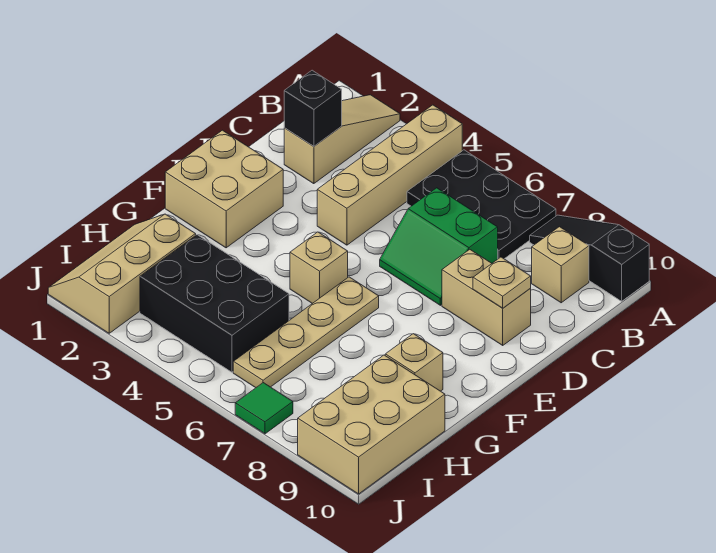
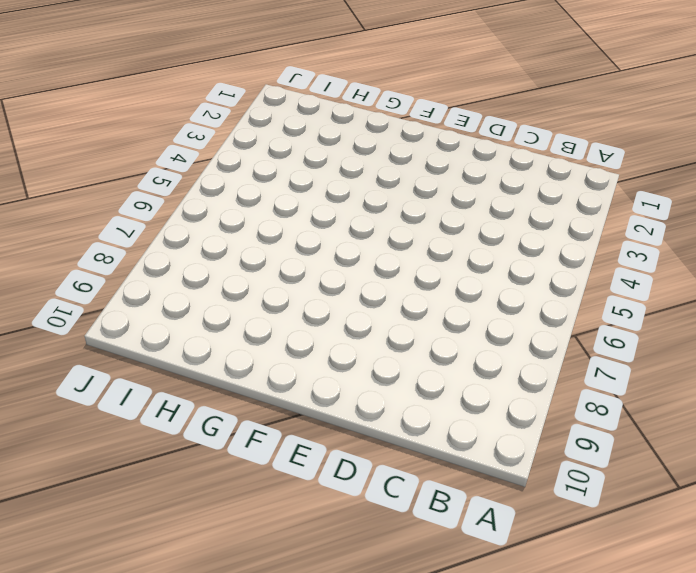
none -> tan 1x3 slope [284,95,400,184]
none -> tan 1x4 brick [317,105,462,245]
none -> black 2x3 plate [407,150,556,259]

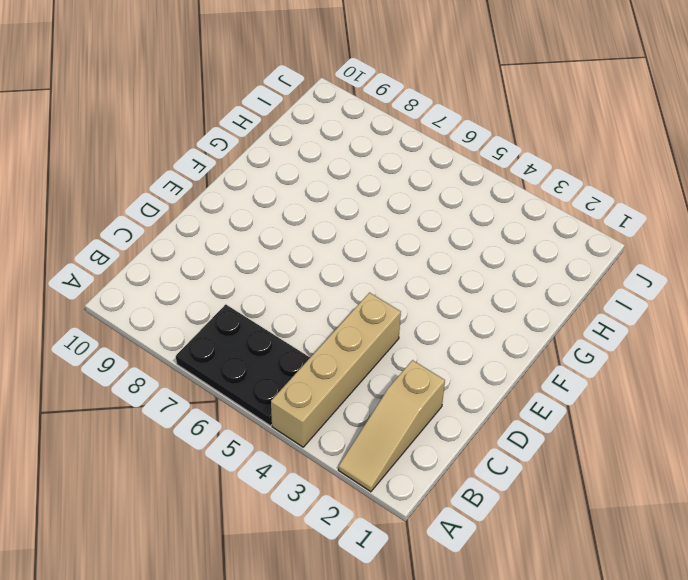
none -> black 1x3 slope [530,215,649,301]
none -> tan 1x1 brick [532,227,589,303]
none -> green 2x2 slope [380,188,498,305]

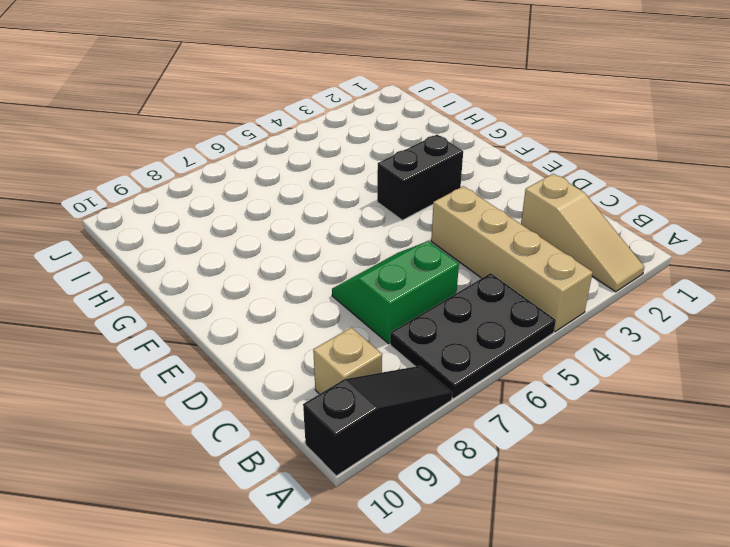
black 1x2 brick [377,135,463,220] -> none
none -> tan 1x2 brick [442,249,531,345]
none -> tan 2x2 brick [165,130,283,248]
none -> tan 1x1 brick [290,232,348,304]

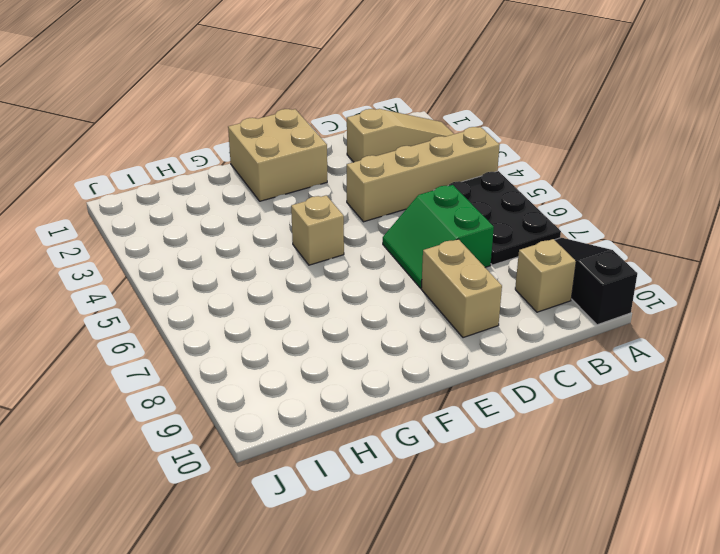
none -> tan 1x4 plate [233,277,379,388]
none -> tan 1x1 brick [385,334,443,391]
none -> tan 2x3 slope [48,214,196,333]

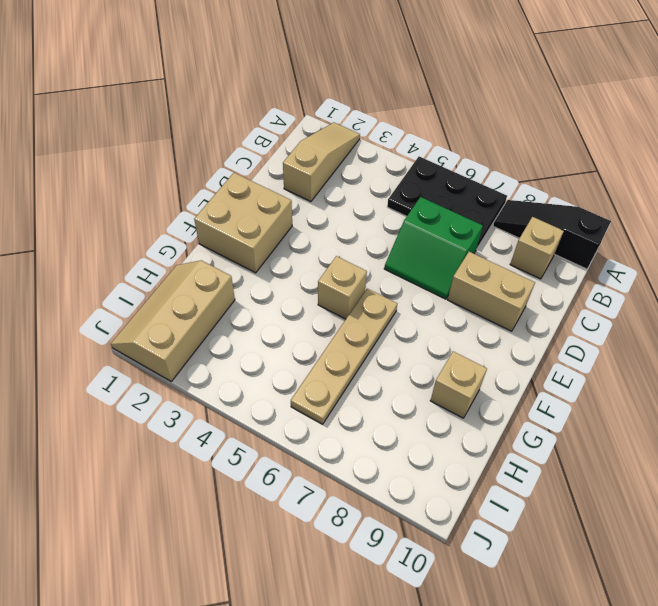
none -> tan 1x4 brick [317,105,462,245]
none -> black 2x3 brick [140,235,289,372]
none -> tan 2x3 brick [298,355,445,494]

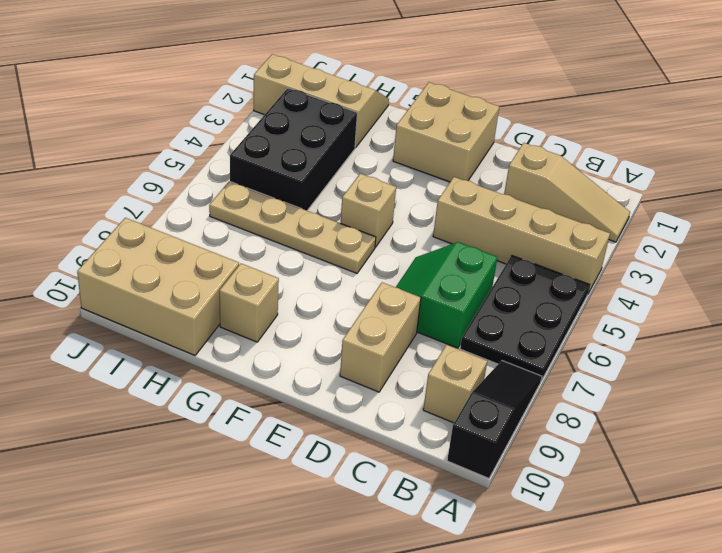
none -> green 1x1 tile [235,383,293,434]
none -> black 1x1 brick [284,70,342,146]
none -> tan 1x1 plate [473,257,531,308]

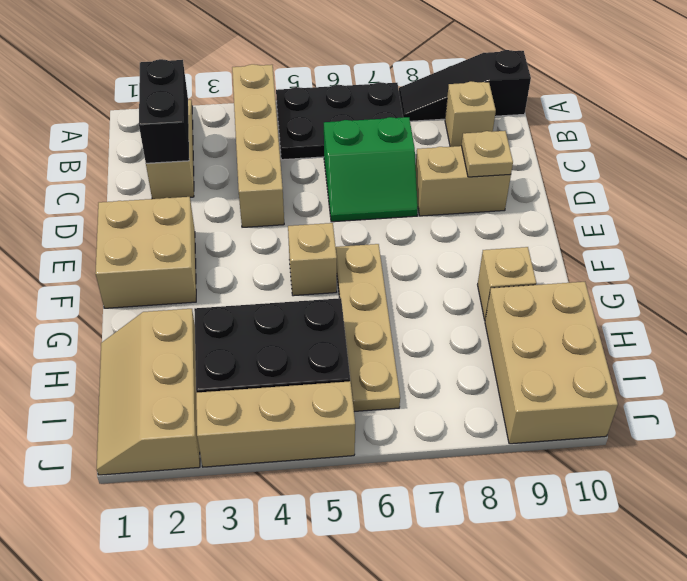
black 1x2 brick [139,59,189,163] -> black 1x1 brick [284,70,342,146]
tan 1x3 brick [196,381,355,467] -> none
none -> green 1x1 tile [235,383,293,434]

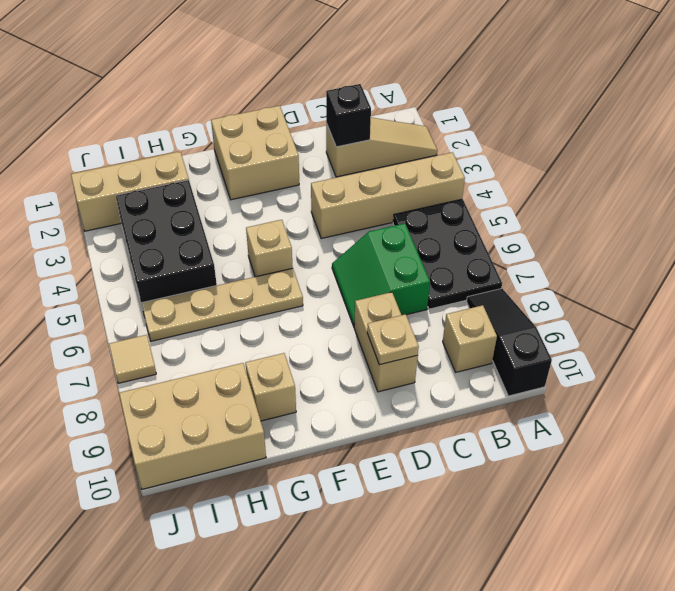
tan 1x1 tile [109,335,156,383] -> green 1x1 tile [235,383,293,434]

